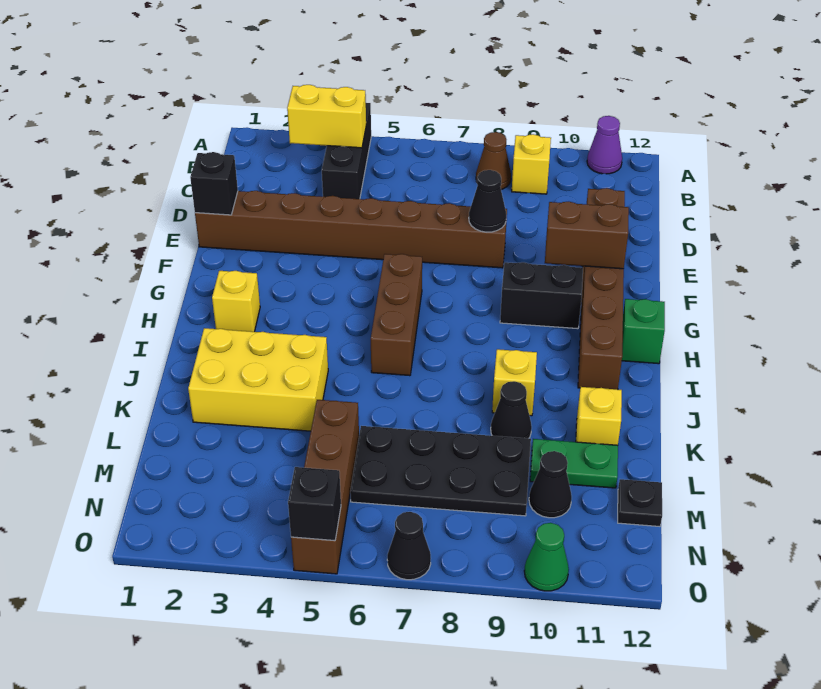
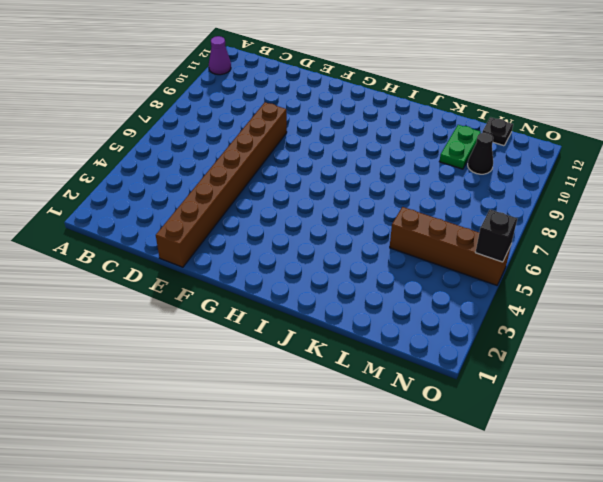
none -> black 1x3 brick [322,103,371,199]
none -> brown 1x1 cone [476,132,511,189]
none -> yellow 1x1 brick [512,134,551,194]

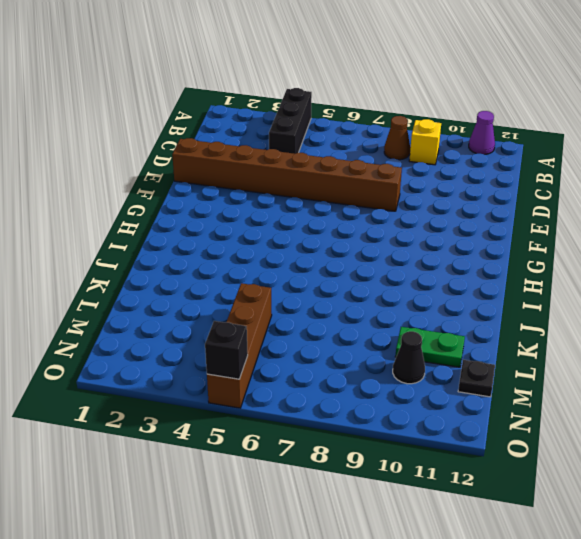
none -> brown 1x6 brick [578,188,625,389]
none -> brown 1x3 brick [371,254,422,376]
none -> black 1x2 brick [500,262,583,329]

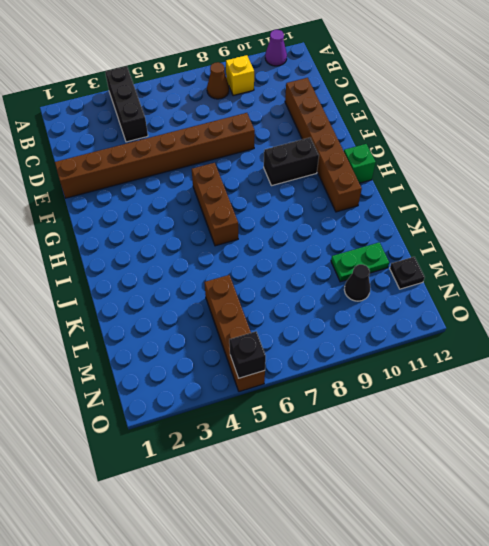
none -> yellow 1x1 brick [212,271,260,332]
none -> yellow 2x3 brick [188,328,328,431]
none -> yellow 1x1 brick [492,349,537,416]

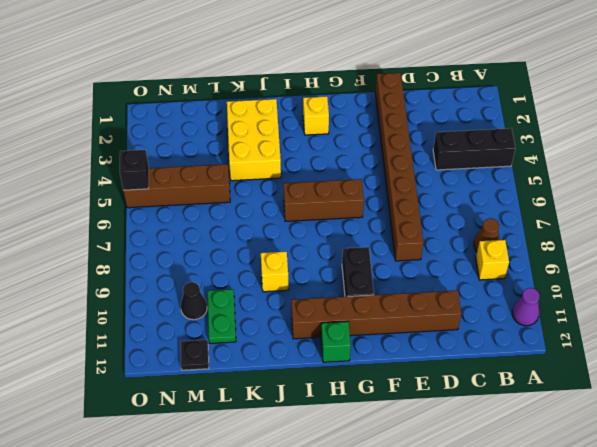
none -> black 1x1 cone [491,381,532,438]
none -> yellow 1x1 brick [576,387,622,445]
none -> black 2x4 plate [350,426,531,516]

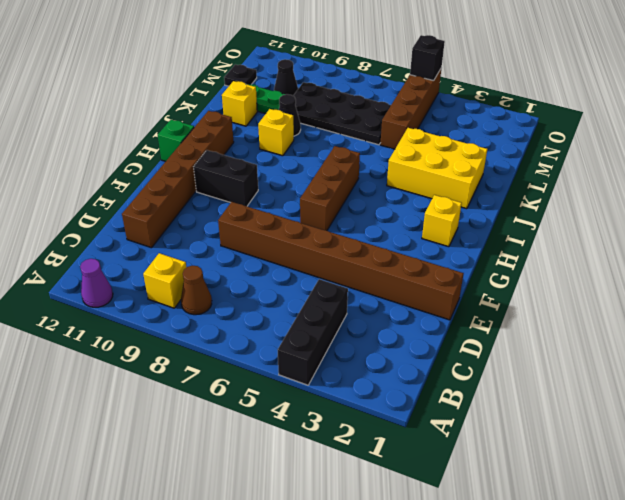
none -> black 1x1 cone [387,512,431,580]
none -> green 1x1 cone [524,523,569,591]
none -> yellow 1x2 brick [287,85,366,148]

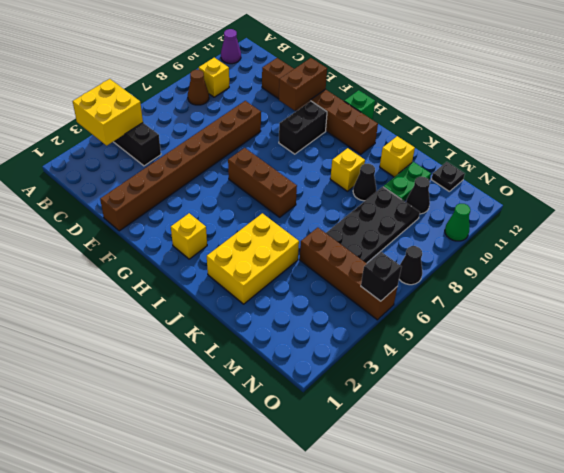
yellow 2x2 brick [73,79,143,145] -> yellow 1x2 brick [287,85,366,148]
none -> black 1x1 brick [190,152,238,215]
none -> black 1x1 cone [469,170,506,232]

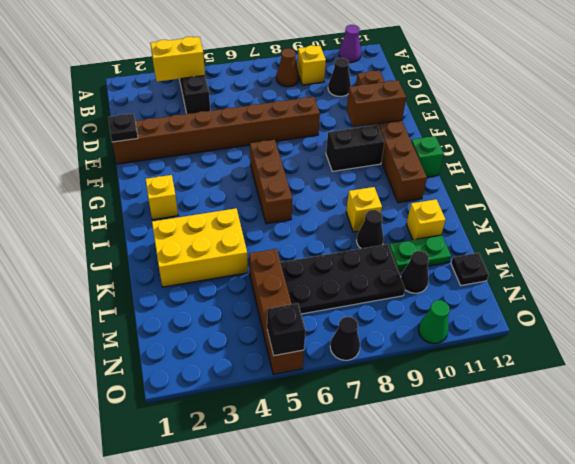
black 1x1 cone [328,58,351,96] -> black 1x1 cone moved to [469,170,506,232]
black 1x1 plate [108,113,138,142] -> black 1x1 brick [190,152,238,215]

